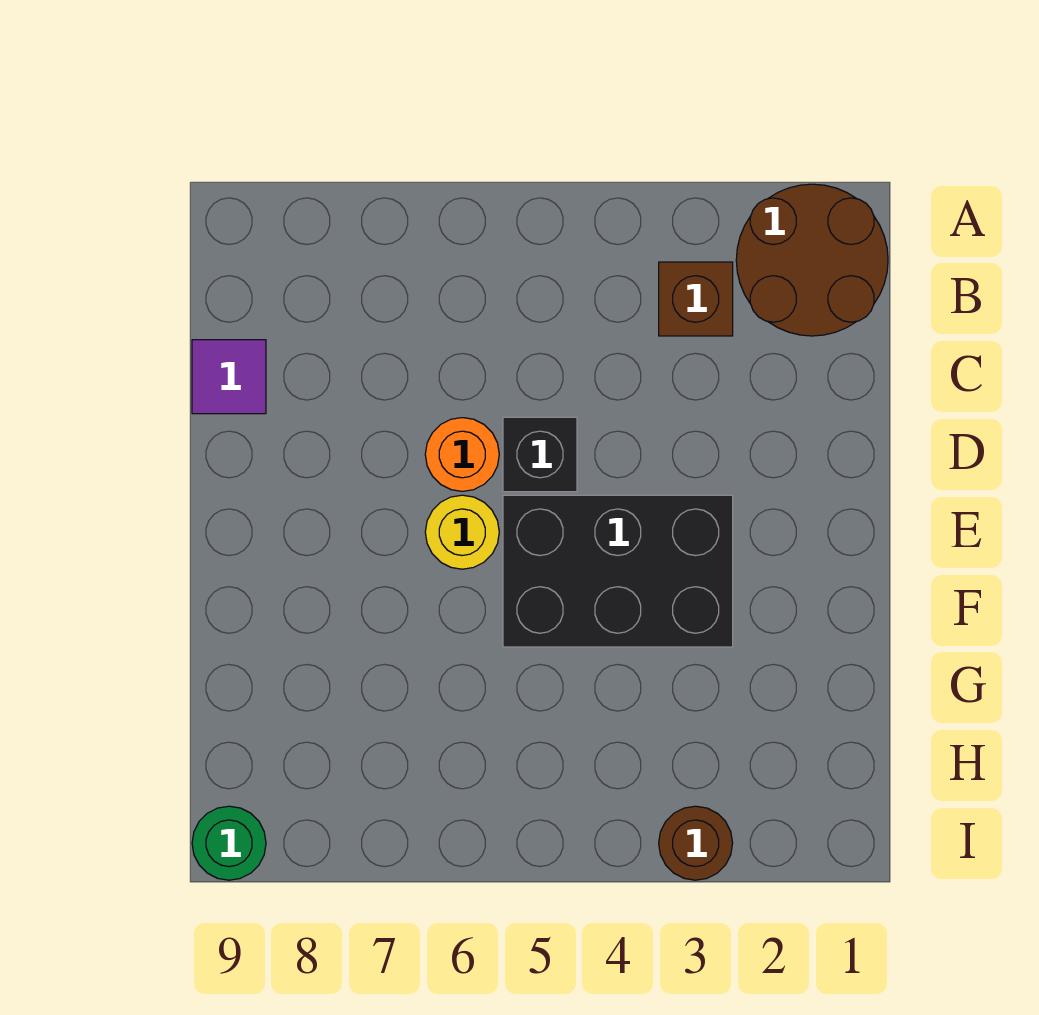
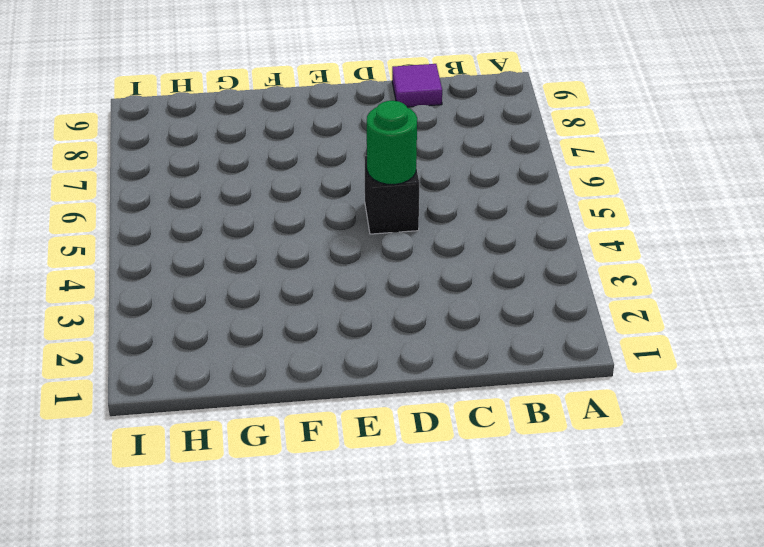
green 1x1 round brick [367,101,417,185] -> green 1x1 round brick moved to [192,806,266,880]
none -> brown 2x2 round brick [736,184,888,336]
none -> brown 1x1 brick [659,262,733,336]

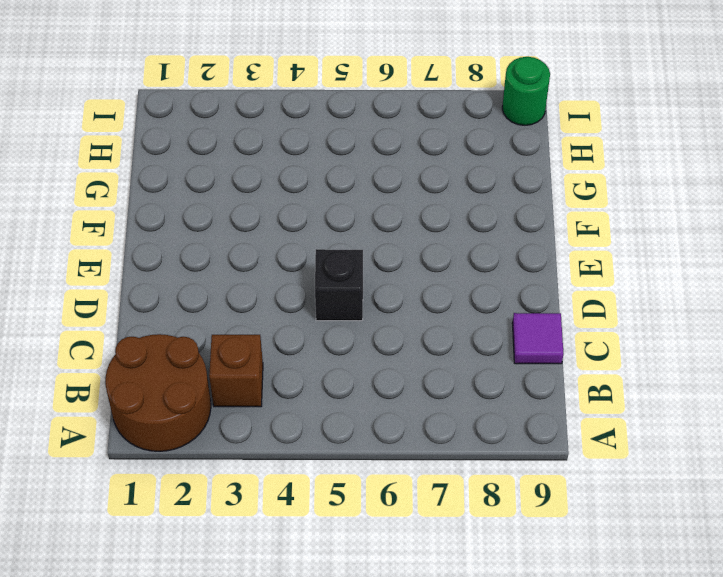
none -> orange 1x1 round brick [425,418,499,491]
none -> black 2x3 brick [503,495,733,647]

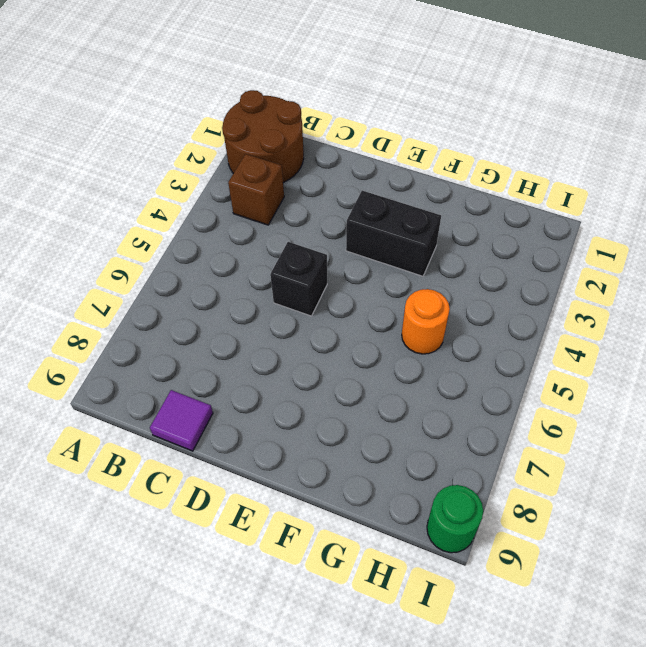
black 1x2 brick [346,191,441,276] -> black 2x3 brick [503,495,733,647]
orange 1x1 round brick [402,289,450,354] -> orange 1x1 round brick moved to [425,418,499,491]
none -> yellow 1x1 round brick [425,495,499,569]
none -> brown 1x1 round brick [659,806,733,880]

